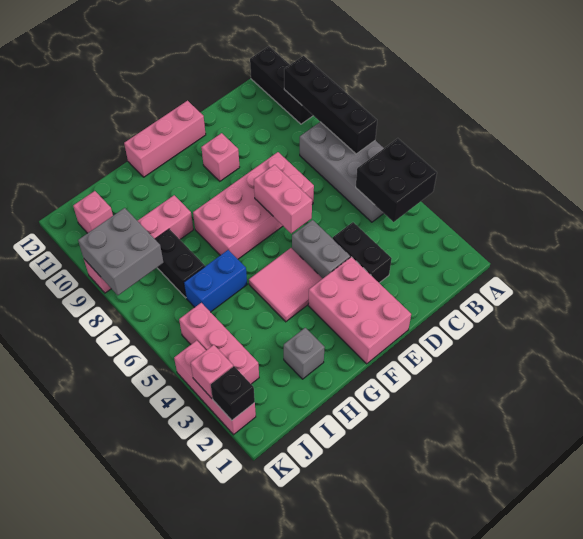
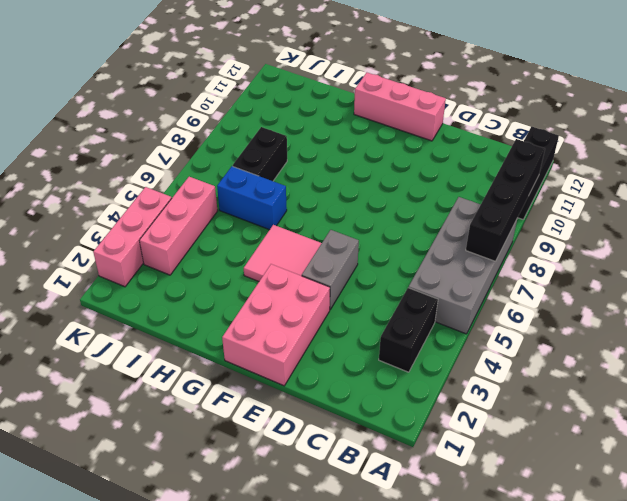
black 1x2 brick [379,288,438,372] -> black 1x2 brick moved to [333,222,392,283]
none -> pink 2x4 brick [193,152,314,259]
none -> pink 1x1 brick [201,133,240,181]
none -> grey 1x1 brick [284,328,325,379]

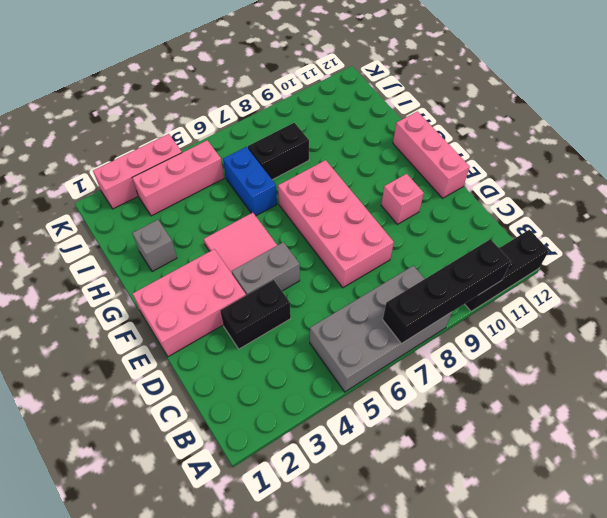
none -> pink 1x4 brick [84,195,193,293]
none -> pink 1x1 brick [73,191,113,233]
none -> black 2x2 brick [356,138,437,222]

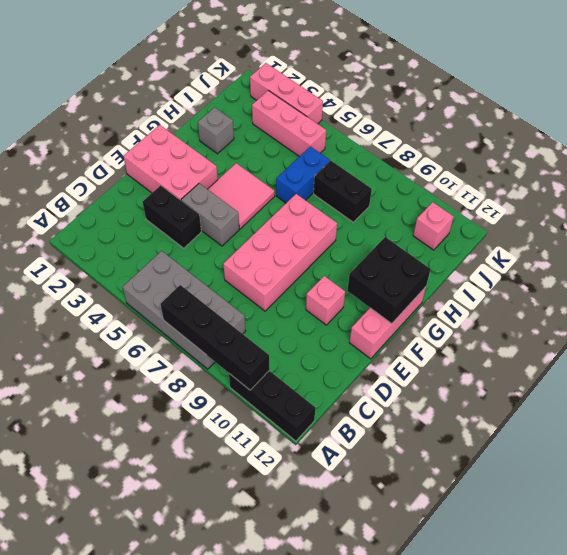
black 2x2 brick [347,237,430,324] -> black 2x2 brick moved to [356,138,437,222]
none -> pink 1x4 brick [84,195,193,293]
none -> pink 1x2 brick [254,165,312,233]
none -> grey 2x2 brick [78,208,163,295]

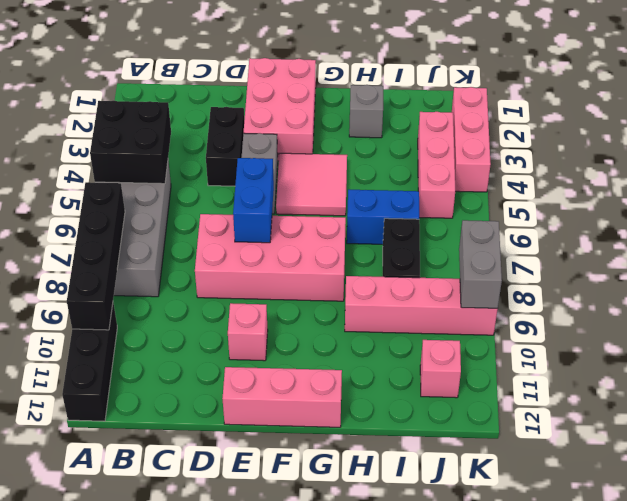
blue 1x2 brick [233,158,274,243] -> pink 1x2 brick [254,165,312,233]
grey 1x2 brick [459,220,502,308] -> grey 2x2 brick [78,208,163,295]
none -> black 1x1 brick [211,366,255,420]
none -> pink 1x1 brick [191,345,233,398]

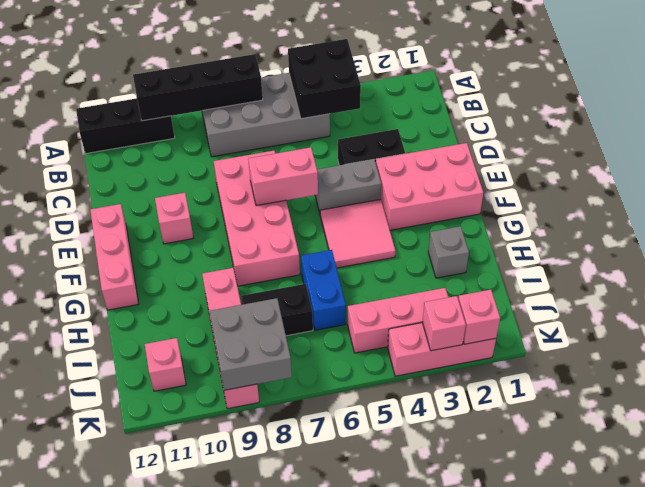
pink 1x1 brick [458,290,500,344] -> black 1x1 brick [211,366,255,420]

